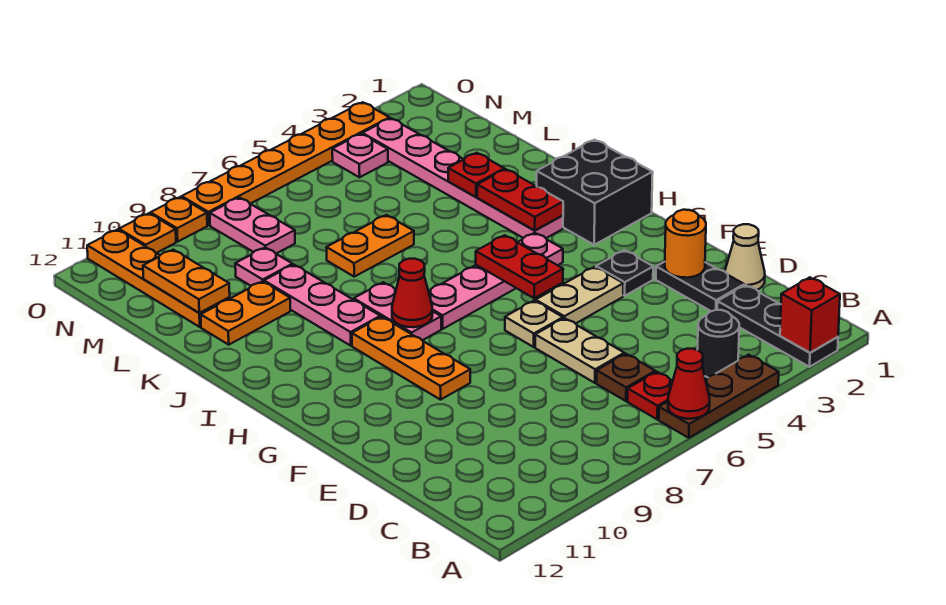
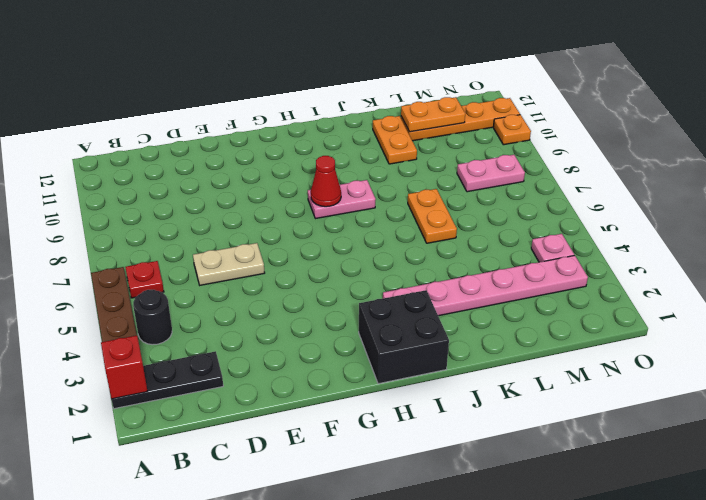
none -> brown 1x1 plate [596,354,655,401]
none -> tan 1x1 cone [725,224,765,290]
none -> black 1x2 plate [656,262,744,311]
none -> black 1x1 plate [596,250,653,296]

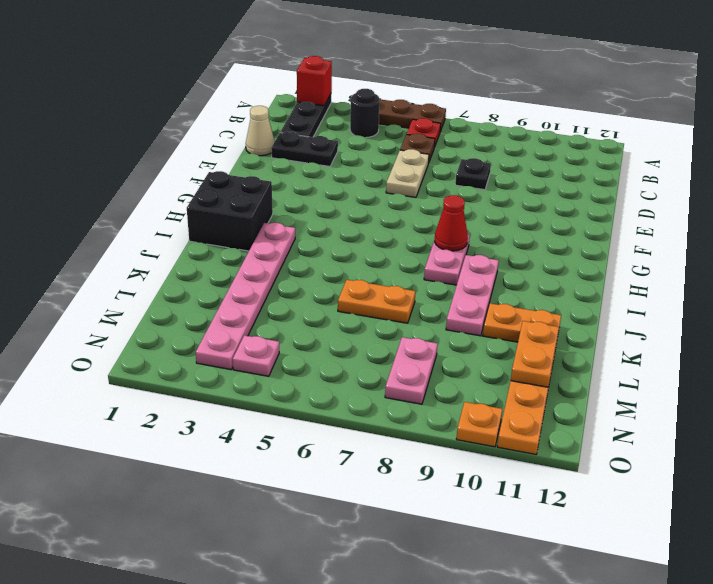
black 1x2 plate [271,132,338,166] -> black 1x2 plate turned to [656,262,744,311]
black 1x1 plate [455,158,491,190] -> black 1x1 plate moved to [596,250,653,296]
none -> tan 1x2 plate [536,267,623,324]
none -> tan 1x1 plate [505,301,563,347]
none -> orange 1x3 plate [352,317,470,400]
none -> pink 1x4 plate [428,233,563,329]

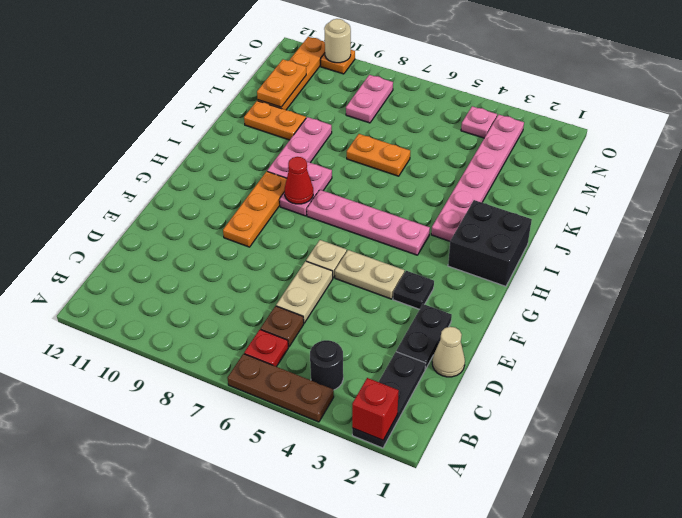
tan 1x1 round brick [324,19,351,63] -> none
none -> pink 1x1 plate [235,248,293,286]
none -> orange 1x6 plate [182,102,389,225]
none -> orange 1x1 plate [151,197,207,242]
none -> red 1x1 cone [668,349,710,419]

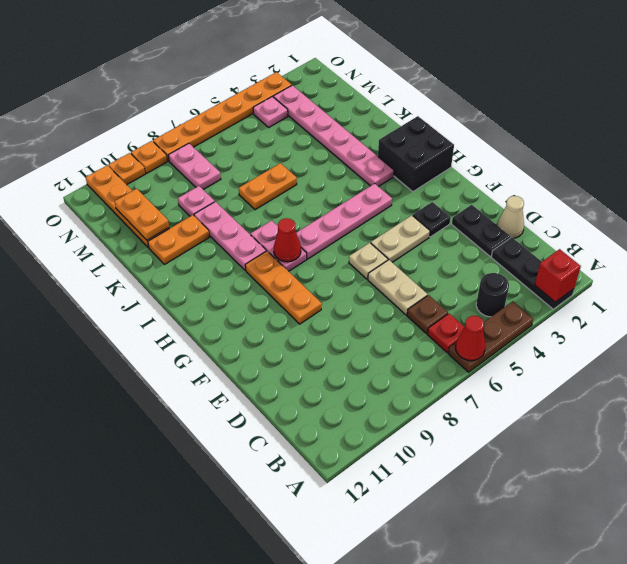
none -> orange 1x1 round brick [665,210,706,278]
none -> red 1x2 plate [476,235,563,298]
none -> red 1x2 plate [477,169,563,230]
none -> red 1x1 plate [448,153,504,197]

